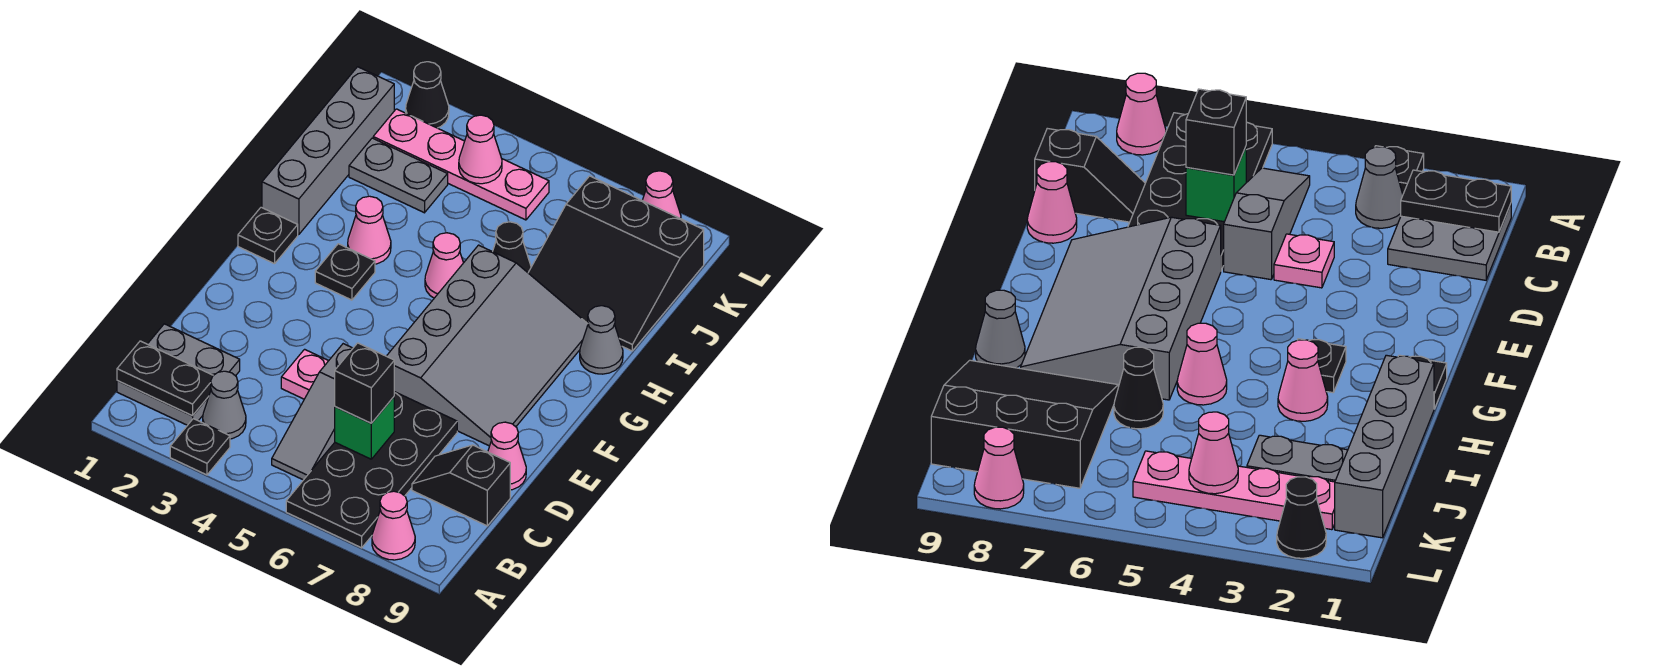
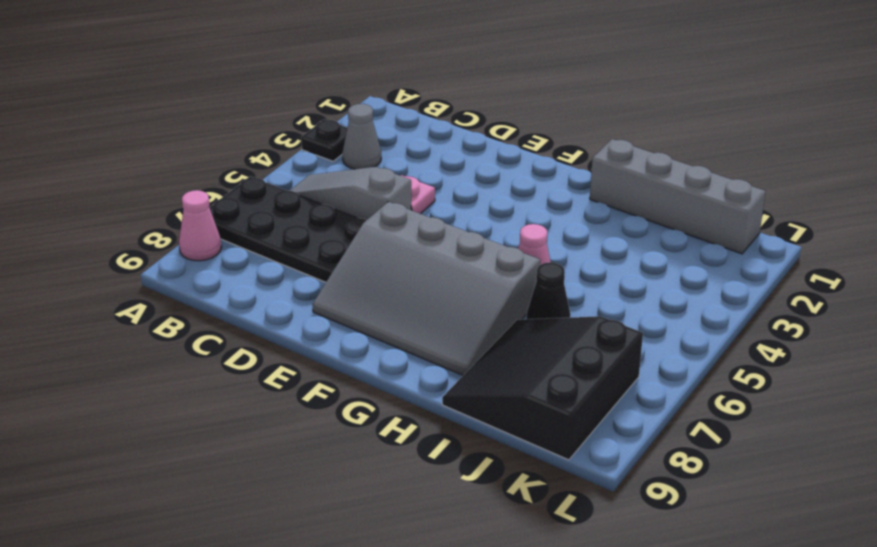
none -> grey 2x2 plate [117,324,240,425]
none -> black 1x2 slope [412,445,510,526]
none -> pink 1x1 cone [488,422,526,490]

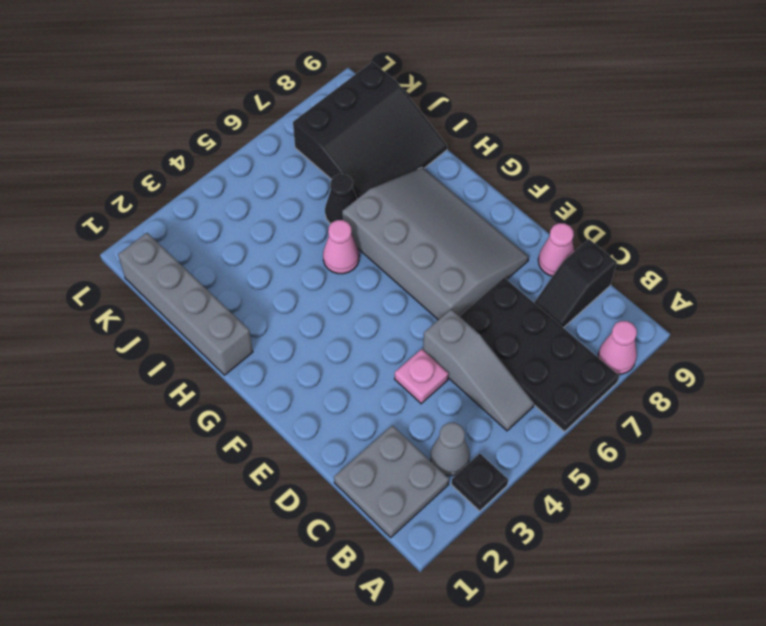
none -> black 1x1 plate [238,207,298,264]
none -> black 1x1 plate [315,244,375,300]
none -> pink 1x1 cone [348,196,391,264]

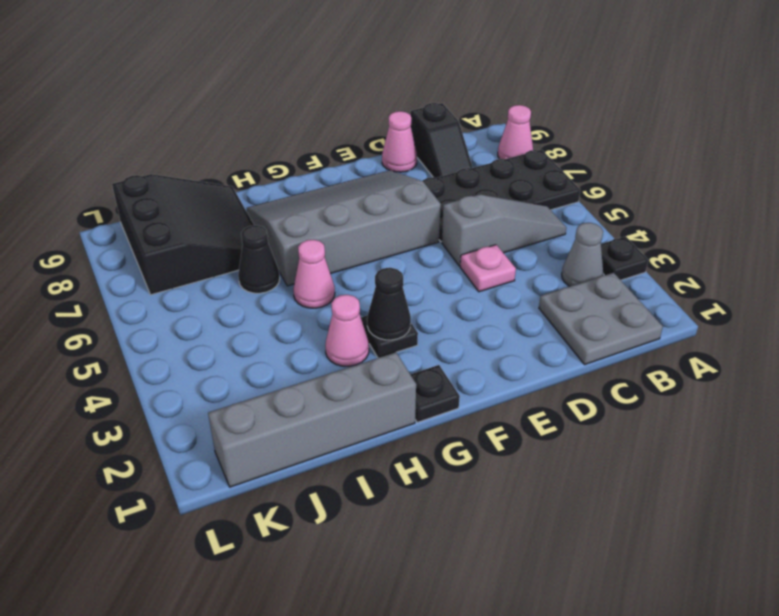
black 1x1 cone [367,268,411,340] -> black 1x1 cone moved to [406,62,449,128]
none -> grey 1x1 cone [580,306,623,374]
none -> grey 1x2 plate [349,138,448,213]
none -> pink 1x4 plate [373,109,549,220]

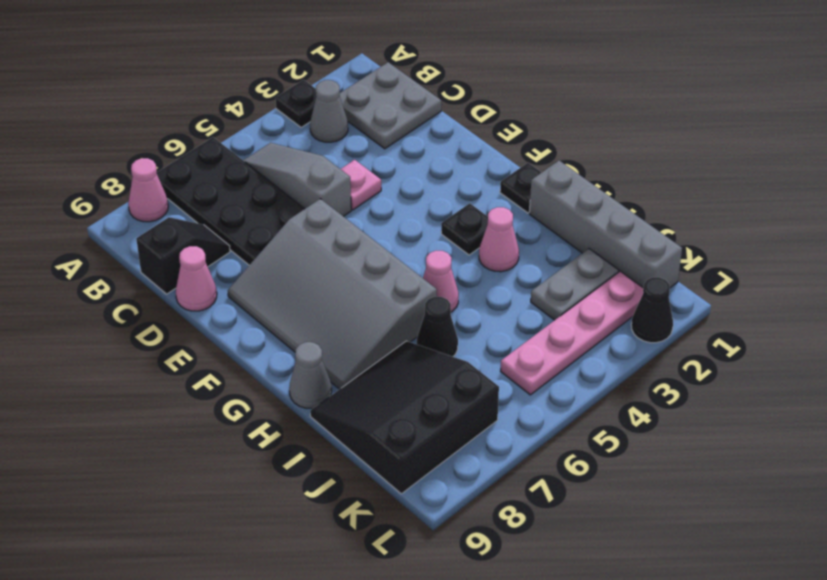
none -> pink 1x1 cone [642,171,681,219]
none -> black 1x2 plate [117,341,213,416]
none -> green 1x1 brick [335,397,394,459]

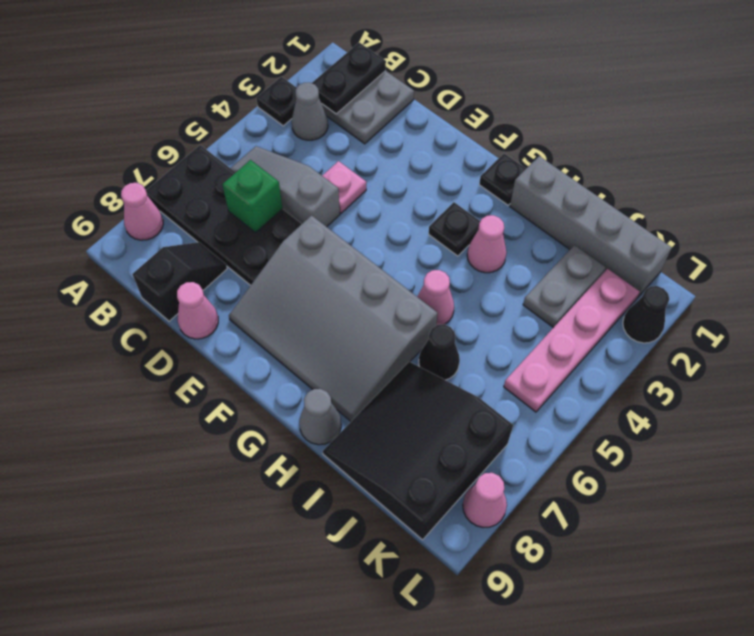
none -> pink 1x1 cone [459,115,502,184]
none -> black 1x1 brick [335,343,394,423]

